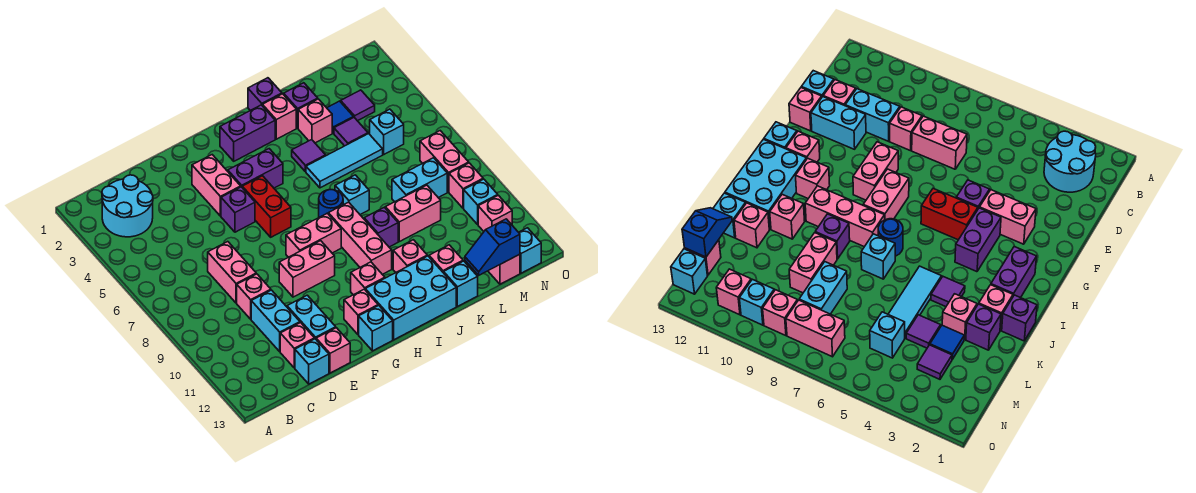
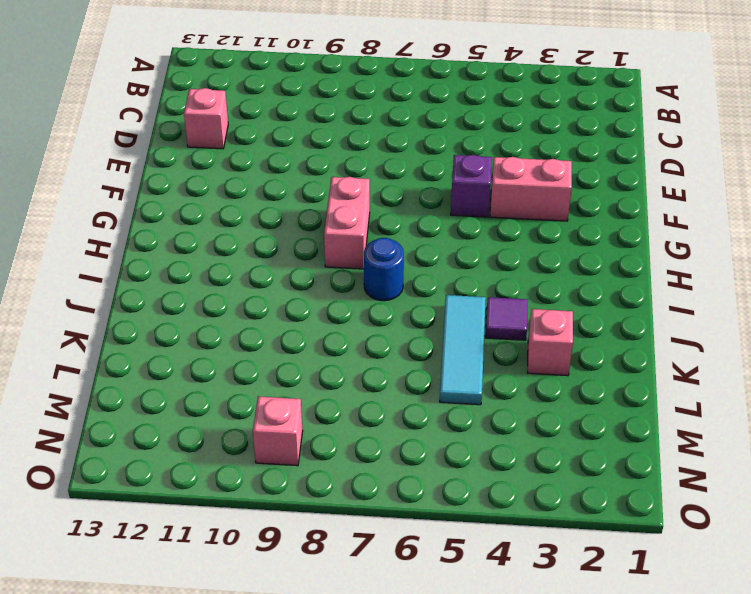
none -> cyan 2x2 round brick [102,175,153,237]
none -> pink 1x2 brick [208,242,256,303]
none -> pink 1x1 brick [237,274,271,319]
none -> cyan 1x2 brick [251,290,300,352]

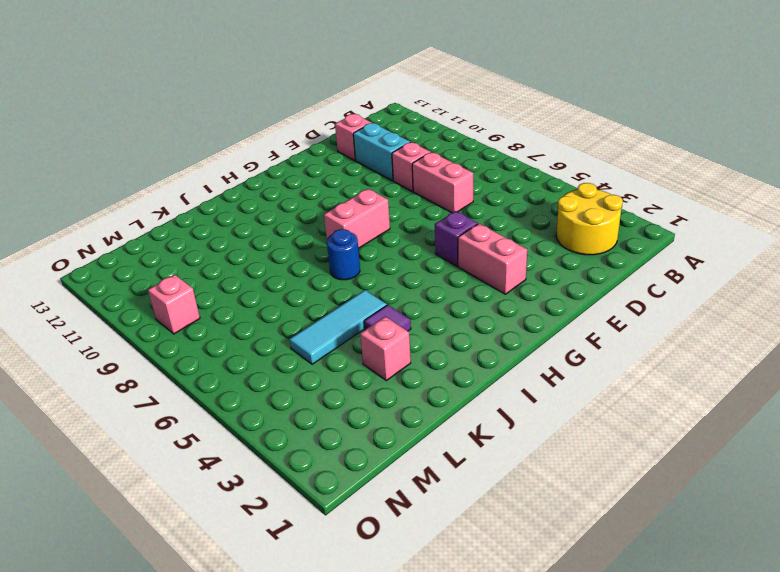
yellow 2x2 round brick [556,183,623,255] -> cyan 2x2 round brick [102,175,153,237]
none -> cyan 1x1 brick [295,339,329,384]
none -> cyan 1x2 brick [287,295,336,339]
none -> pink 1x1 brick [316,328,350,373]
none -> pink 1x2 brick [279,241,335,297]

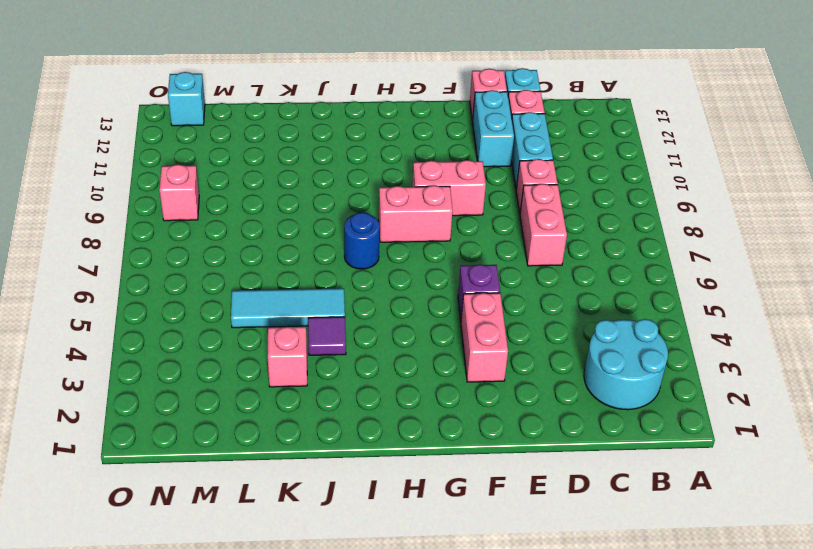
none -> purple 1x2 brick [228,149,283,188]
none -> red 1x2 brick [242,176,291,237]
none -> pink 1x1 brick [344,289,378,335]
none -> cyan 1x1 brick [359,305,393,351]

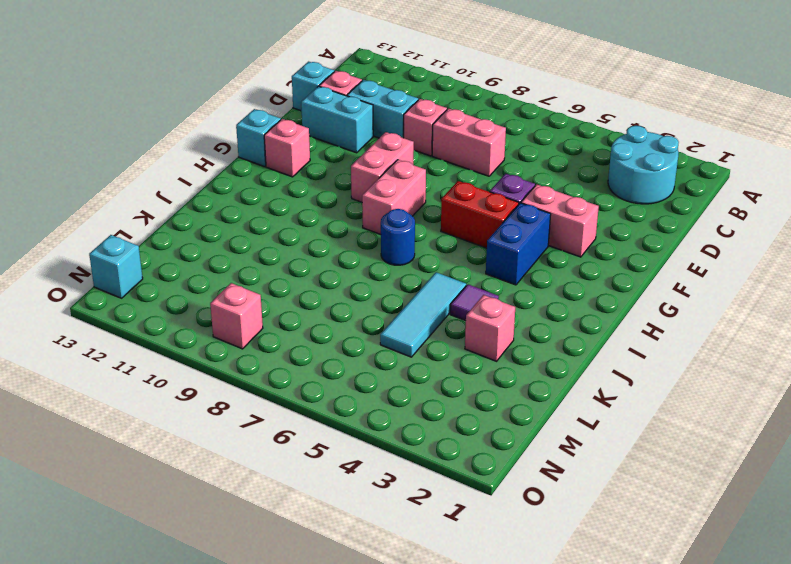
blue 1x2 brick [486,203,551,285] -> purple 1x2 brick [228,149,283,188]
none -> pink 1x1 brick [316,328,350,373]
none -> purple 1x2 brick [220,105,275,161]
none -> pink 1x1 brick [351,262,385,295]
none -> cyan 2x3 brick [365,256,456,340]

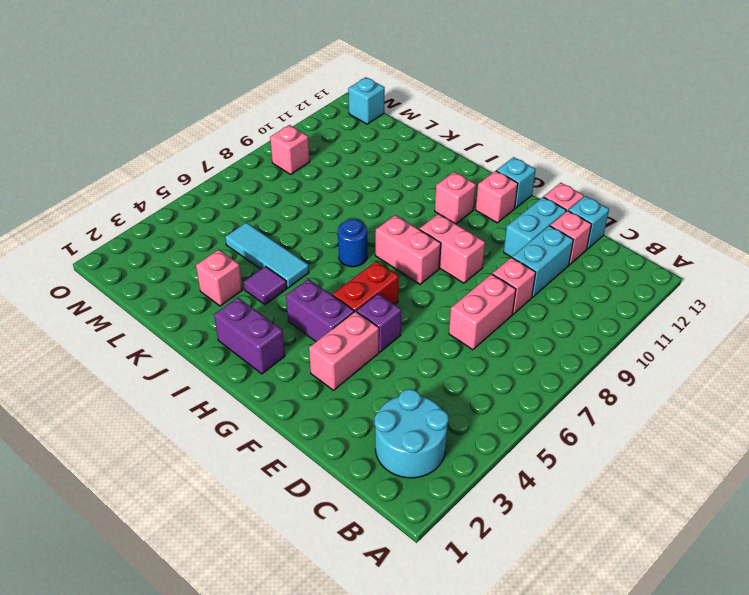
none -> cyan 2x3 brick [365,256,456,340]
none -> pink 1x3 brick [328,202,392,274]
none -> purple 1x1 brick [248,78,282,111]
none -> pink 1x1 brick [262,94,296,139]

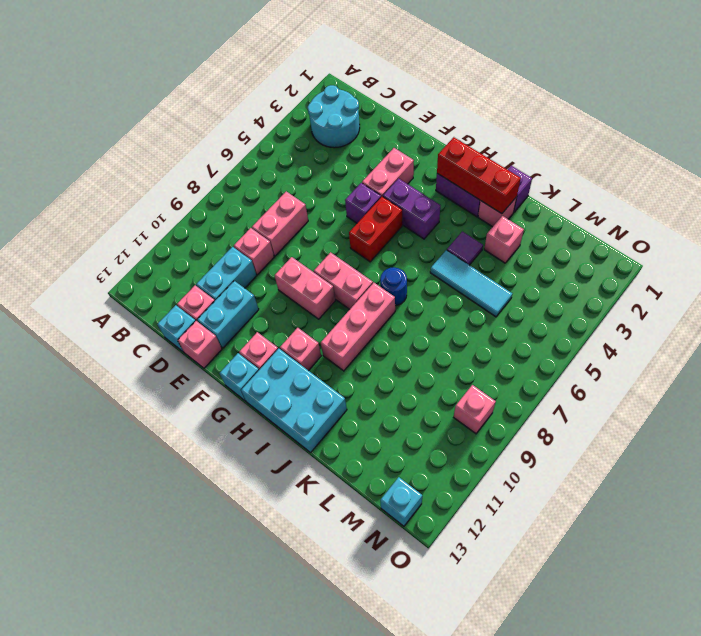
red 1x3 brick [437,137,521,214] -> none
none -> cyan 1x1 brick [335,175,369,215]
none -> purple 1x1 brick [364,207,398,247]
none -> pink 1x1 brick [393,240,427,272]
none -> purple 1x1 brick [284,83,318,128]

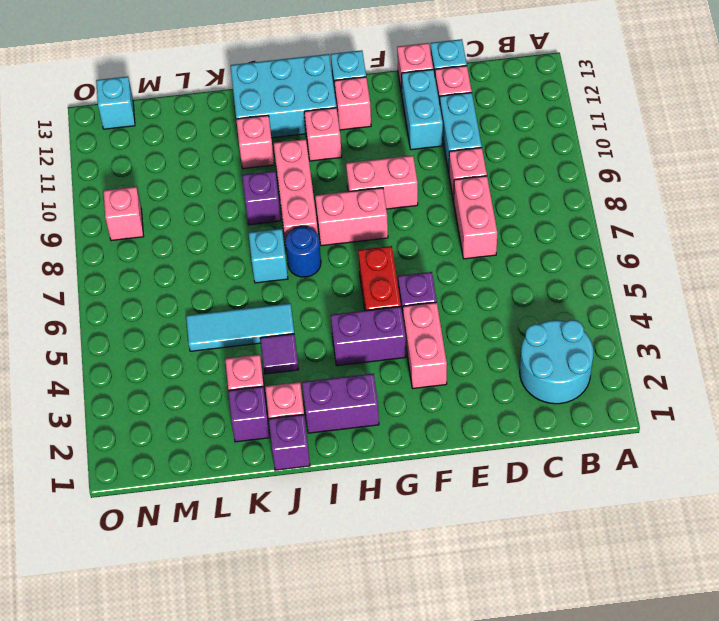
none -> pink 1x2 brick [385,185,441,242]
none -> pink 1x1 brick [429,245,463,273]
none -> cyan 1x1 brick [444,261,478,306]
none -> blue 1x1 tile [327,101,354,133]

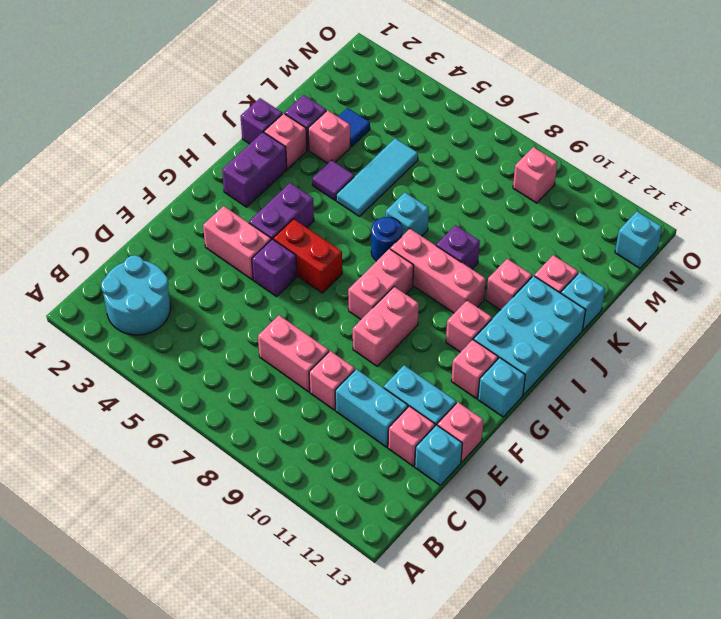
none -> pink 1x2 brick [385,185,441,242]
none -> purple 1x1 tile [334,118,368,146]
none -> cyan 1x2 brick [392,158,447,202]
none -> purple 1x1 tile [341,90,375,121]

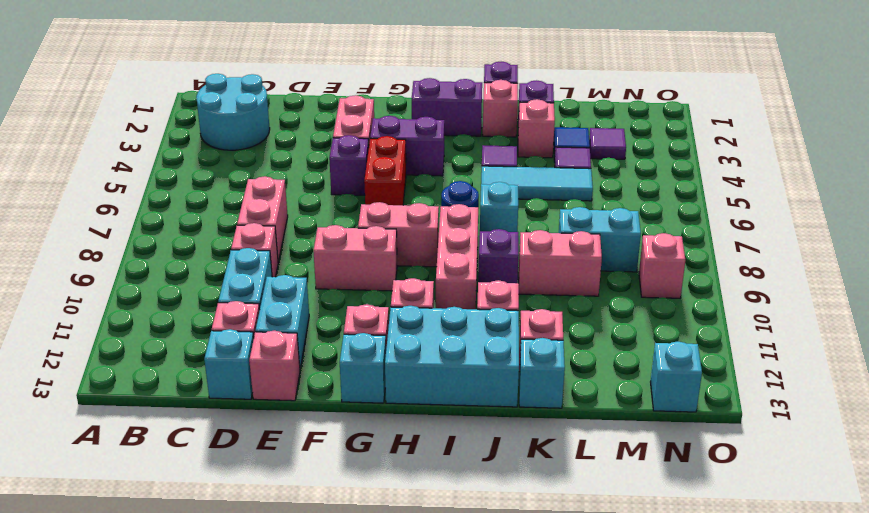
none -> cyan 1x1 brick [370,109,404,154]
none -> pink 1x1 brick [488,254,520,284]
none -> pink 1x2 brick [420,131,469,192]
none -> cyan 1x1 brick [464,179,498,224]

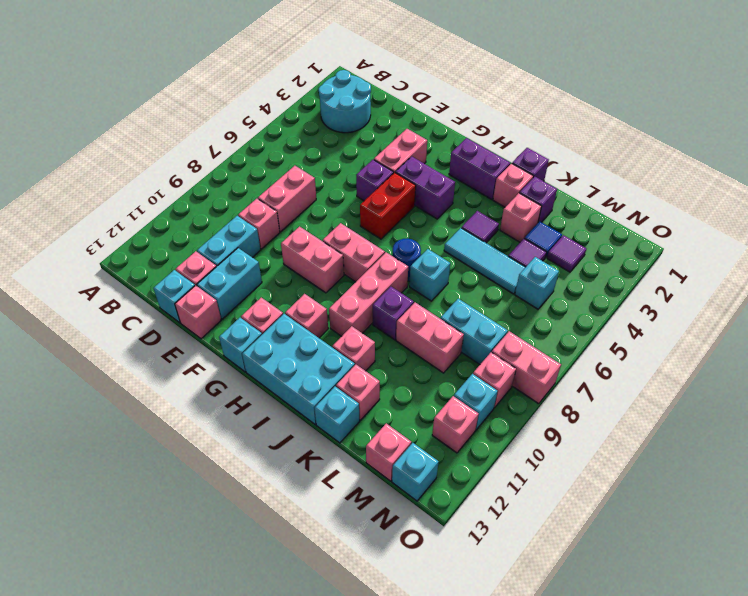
pink 1x2 brick [492,331,561,404] -> pink 1x2 brick turned to [420,131,469,192]
none -> blue 1x2 slope [465,219,520,275]

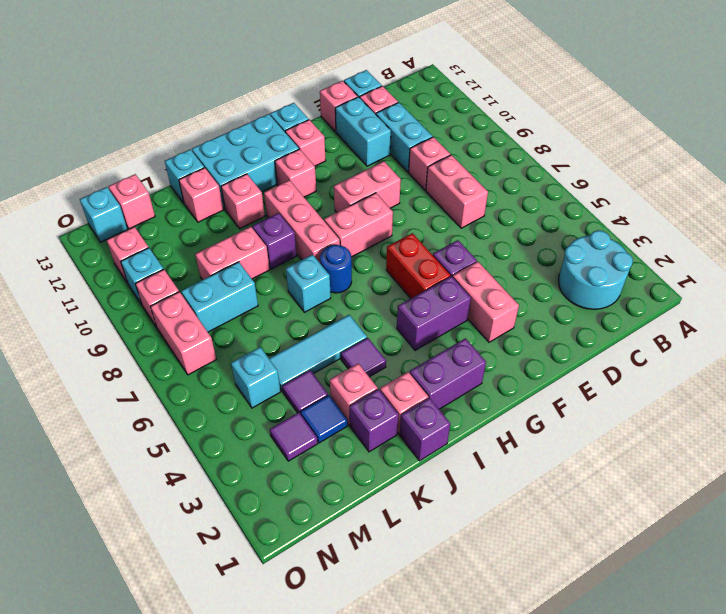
none -> blue 1x2 slope [465,219,520,275]

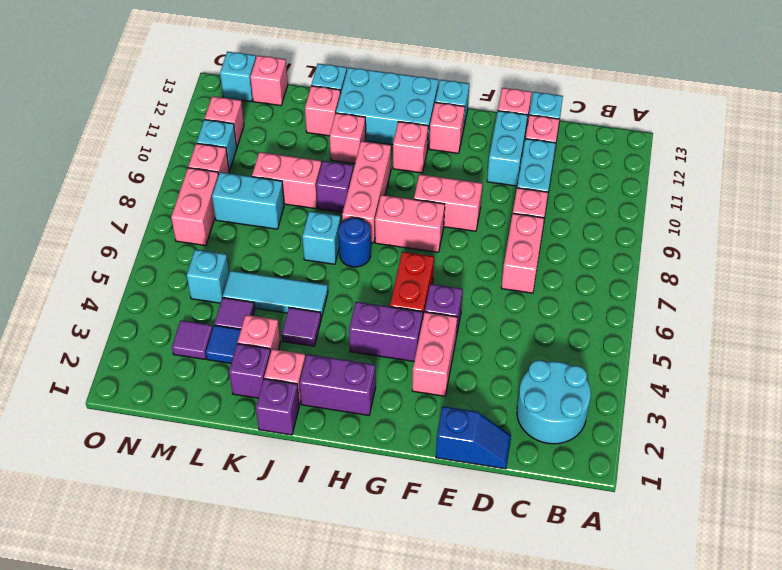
blue 1x2 slope [436,406,511,469] -> blue 1x2 slope moved to [465,219,520,275]

